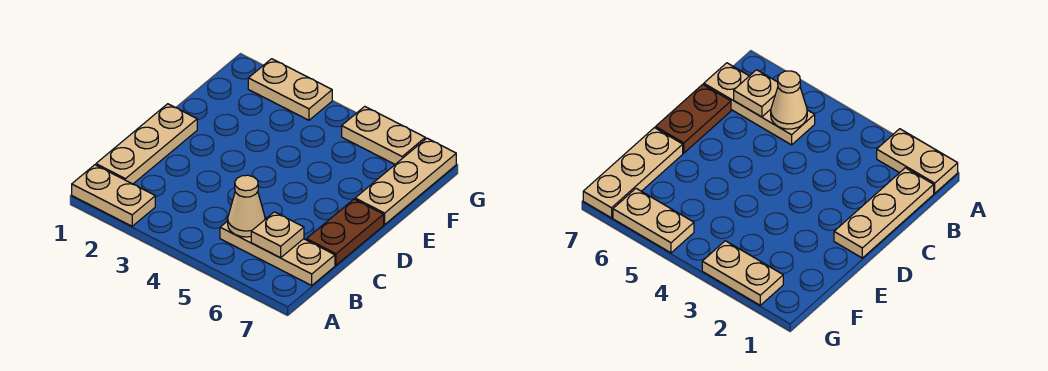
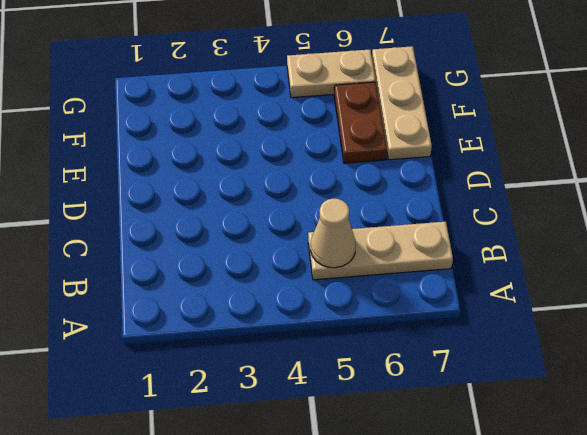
brown 1x2 plate [334,82,387,163] -> brown 1x2 plate moved to [307,199,384,265]
none -> tan 1x2 plate [72,165,155,226]
none -> tan 1x3 plate [96,104,197,184]

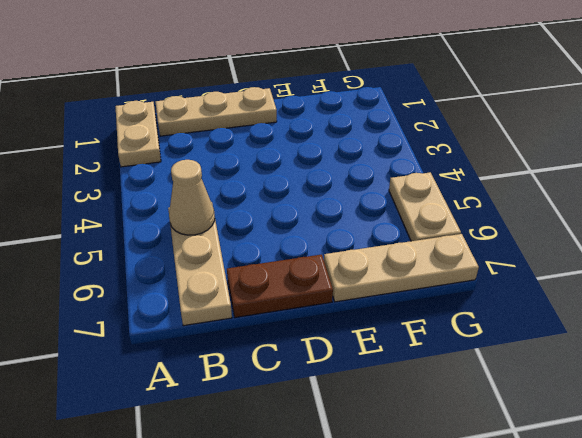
none -> tan 1x2 plate [248,59,332,120]
none -> tan 1x1 plate [251,212,304,258]

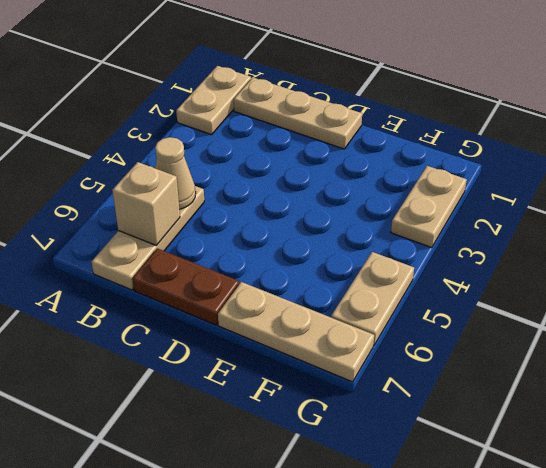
tan 1x1 brick [112,162,180,245] -> tan 1x1 plate [251,212,304,258]

